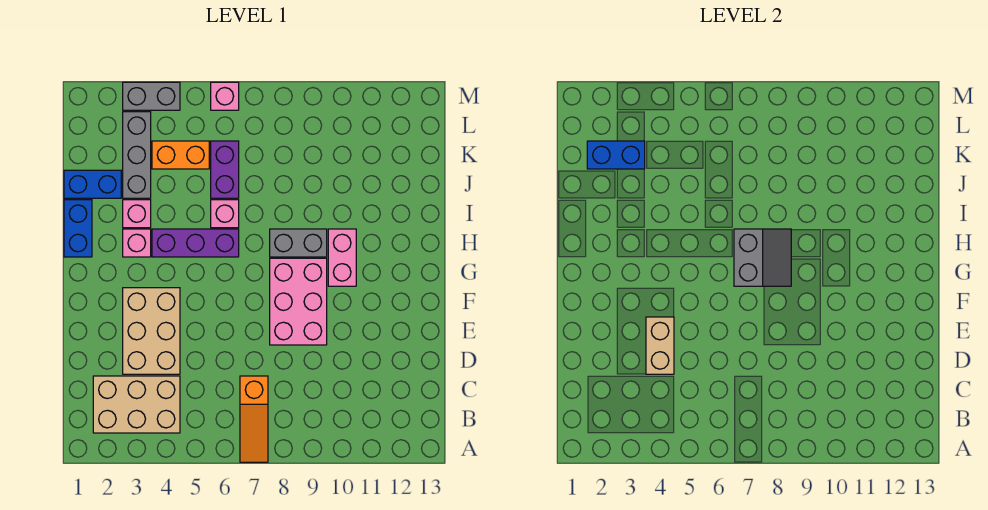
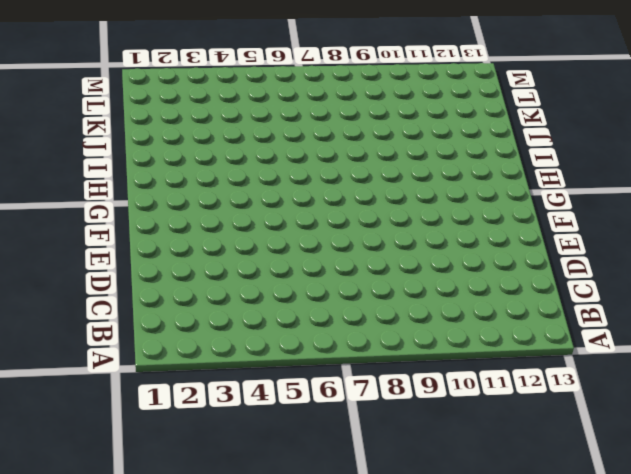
none -> orange 1x3 slope [240,376,268,462]
none -> tan 2x3 brick [93,376,180,433]
none -> tan 2x3 brick [123,288,180,374]

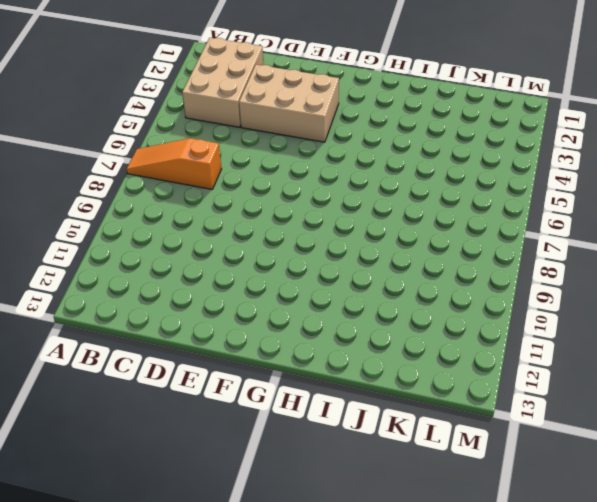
none -> pink 2x3 brick [270,258,327,345]
none -> pink 1x2 brick [328,229,356,286]
none -> blue 1x2 brick [64,200,92,257]

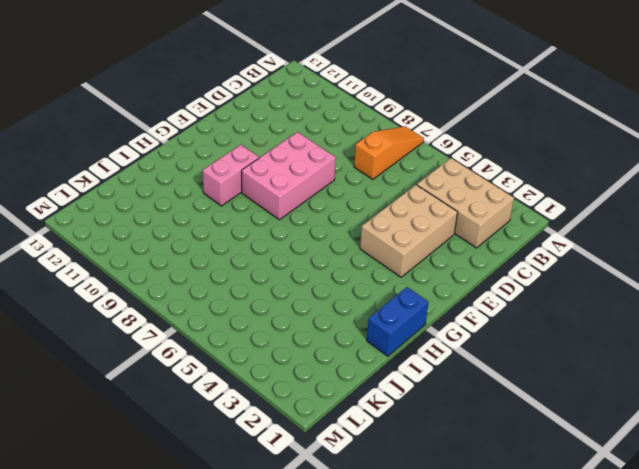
none -> pink 1x1 brick [123,229,151,257]
none -> purple 1x3 brick [152,229,239,257]
none -> grey 1x2 brick [270,229,327,257]

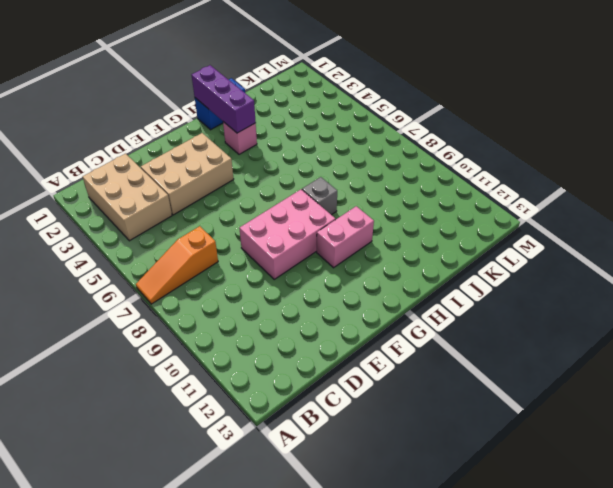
purple 1x3 brick [192,65,256,133] -> purple 1x3 brick moved to [152,229,239,257]
grey 1x1 brick [302,177,337,215] -> grey 1x2 brick [270,229,327,257]
none -> pink 1x1 brick [123,200,151,228]
none -> pink 1x1 brick [211,200,239,228]
none -> blue 1x2 brick [64,170,121,198]

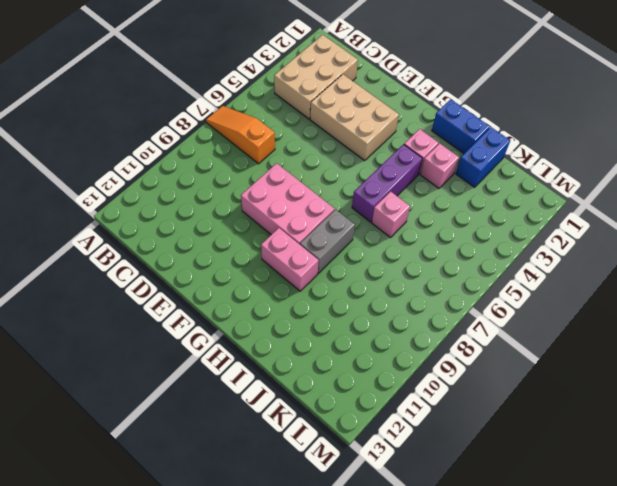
none -> grey 1x3 brick [123,112,151,198]
none -> purple 1x2 brick [211,141,239,198]
none -> orange 1x2 brick [152,141,209,169]

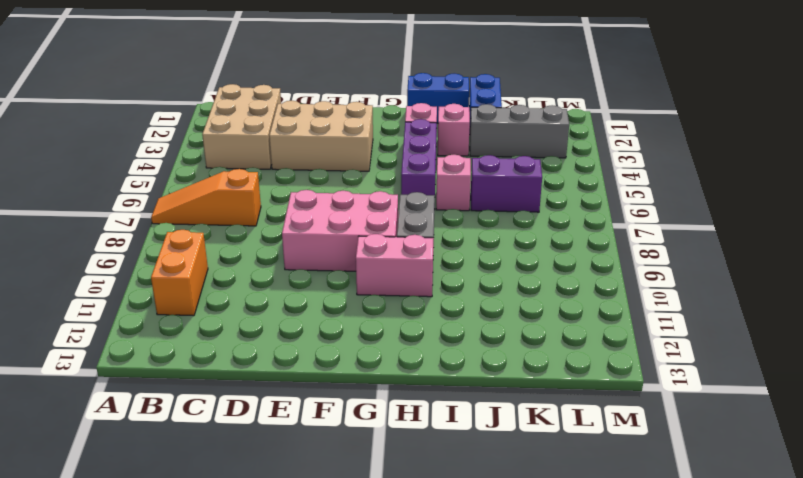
orange 1x2 brick [151,230,208,316] -> orange 1x2 brick moved to [152,141,209,169]
none -> grey 1x2 brick [123,82,180,110]
none -> pink 1x1 brick [211,82,239,110]
none -> tan 1x2 brick [646,317,674,374]

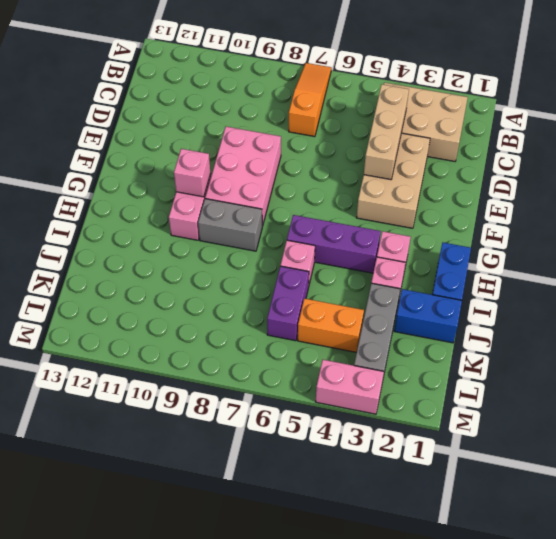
tan 1x3 brick [364,84,409,180] -> tan 1x2 brick [646,317,674,374]
pink 1x1 brick [174,149,211,197] -> pink 1x1 brick moved to [211,82,239,110]
pink 1x2 brick [316,360,384,414] -> grey 1x2 brick [123,82,180,110]
none -> grey 2x2 slope [734,229,791,286]
none -> blue 1x2 brick [587,141,645,169]

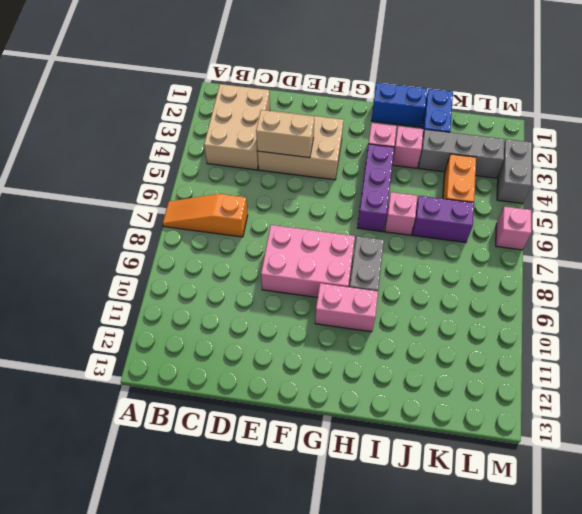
none -> grey 2x2 slope [734,229,791,286]
none -> blue 1x2 brick [587,141,645,169]

